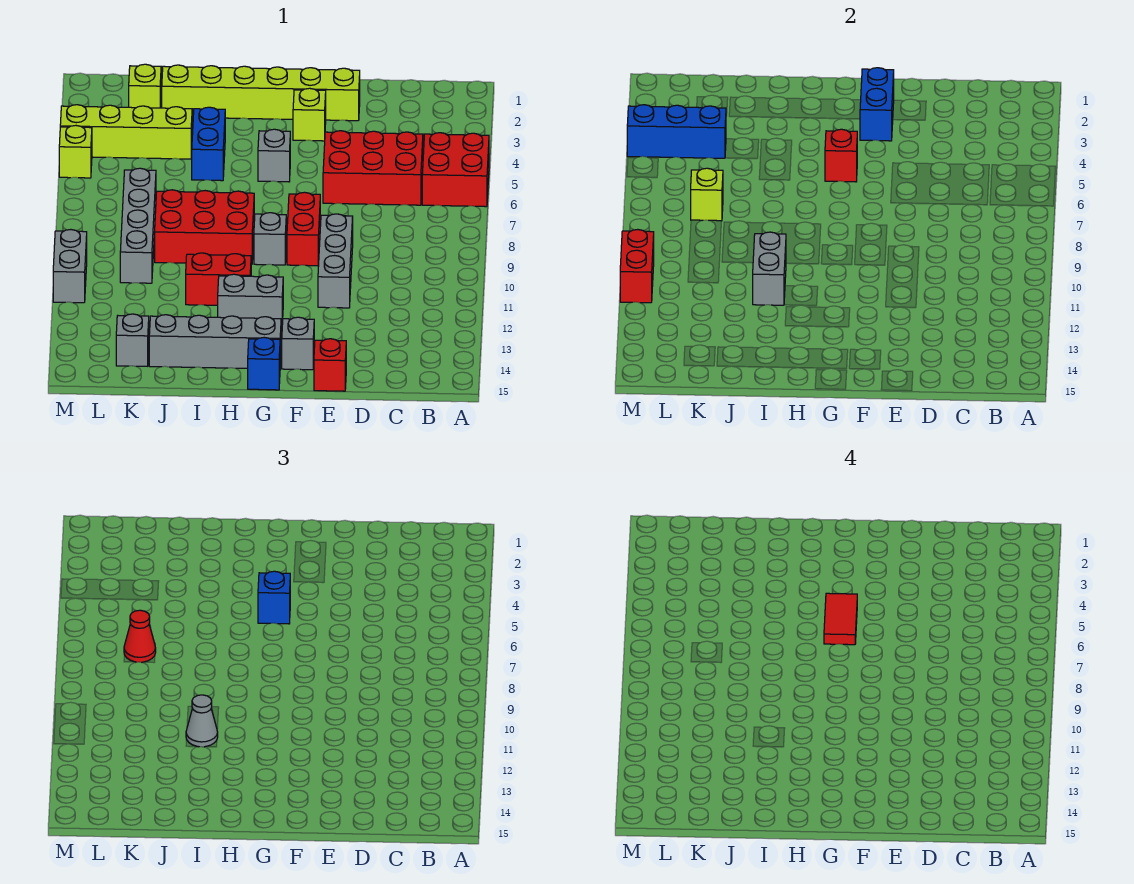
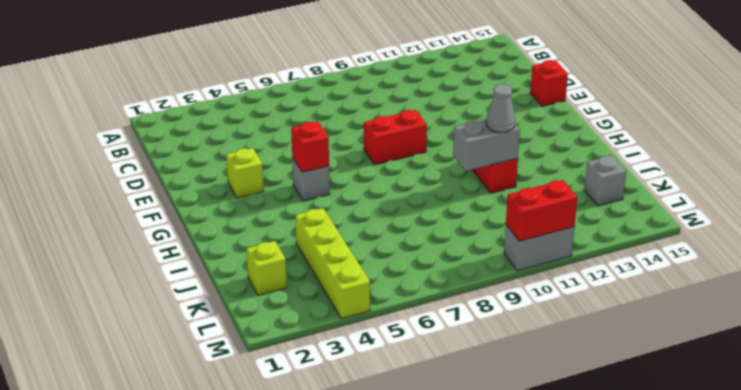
none -> red 2x2 brick [422,133,489,207]
none -> red 2x3 brick [323,131,423,205]
none -> lime 1x6 brick [162,65,360,121]
none -> grey 1x3 brick [318,214,353,308]

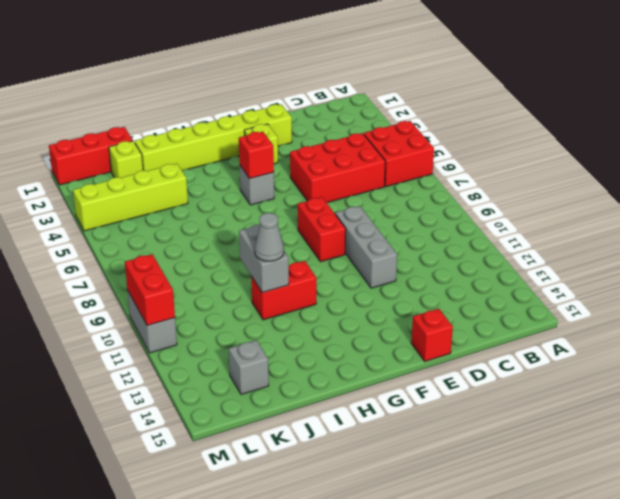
red 1x3 brick [49,127,133,185] -> none
none -> grey 1x1 brick [282,317,314,370]
none -> grey 1x1 brick [254,213,286,265]
none -> grey 1x2 brick [218,274,283,327]
none -> grey 1x4 brick [149,315,281,368]

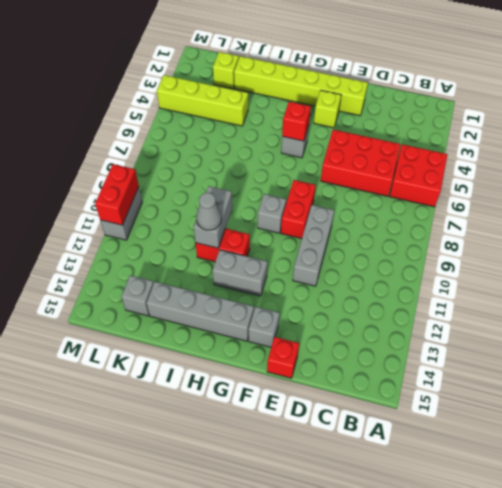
none -> blue 1x1 brick [248,337,280,390]
none -> red 2x3 brick [155,190,254,264]
none -> blue 1x2 brick [191,107,225,181]
none -> grey 1x4 brick [120,168,156,283]

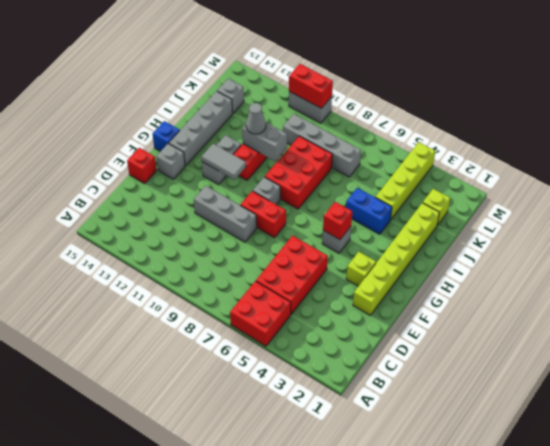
grey 1x2 tile [201,144,246,180] -> none
none -> lime 1x1 brick [59,126,92,178]
none -> blue 1x2 brick [860,68,894,141]
none -> blue 1x3 brick [627,105,726,158]
none -> lime 1x1 brick [691,168,723,221]

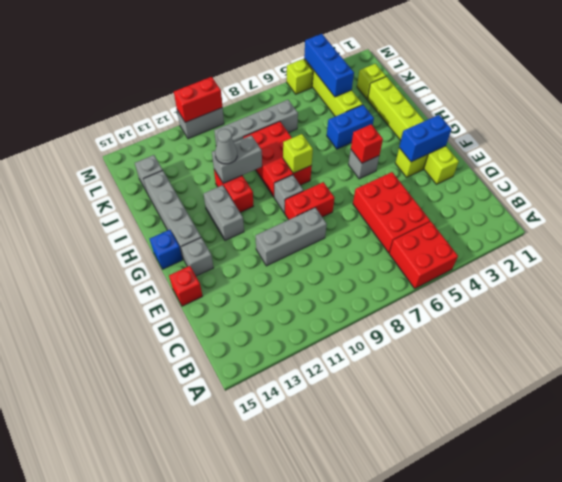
lime 1x1 brick [283,134,313,173] -> lime 1x1 brick moved to [691,168,723,221]
none -> blue 1x1 brick [258,571,290,624]
none -> red 1x1 cone [124,610,156,662]
none -> red 1x2 tile [824,593,857,645]

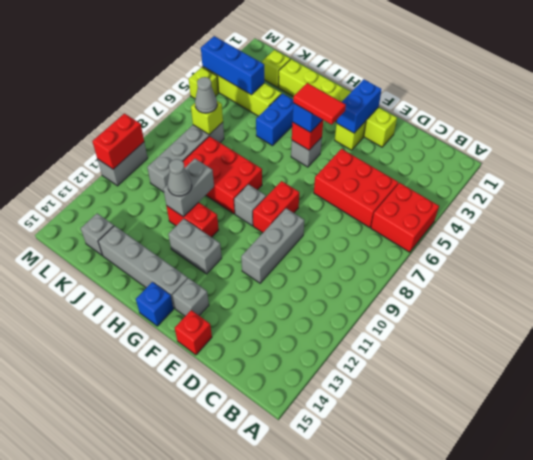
red 1x2 tile [293,83,346,125] -> red 1x2 tile turned to [824,593,857,645]
grey 1x1 cone [195,77,217,113] -> red 1x1 cone [124,610,156,662]

